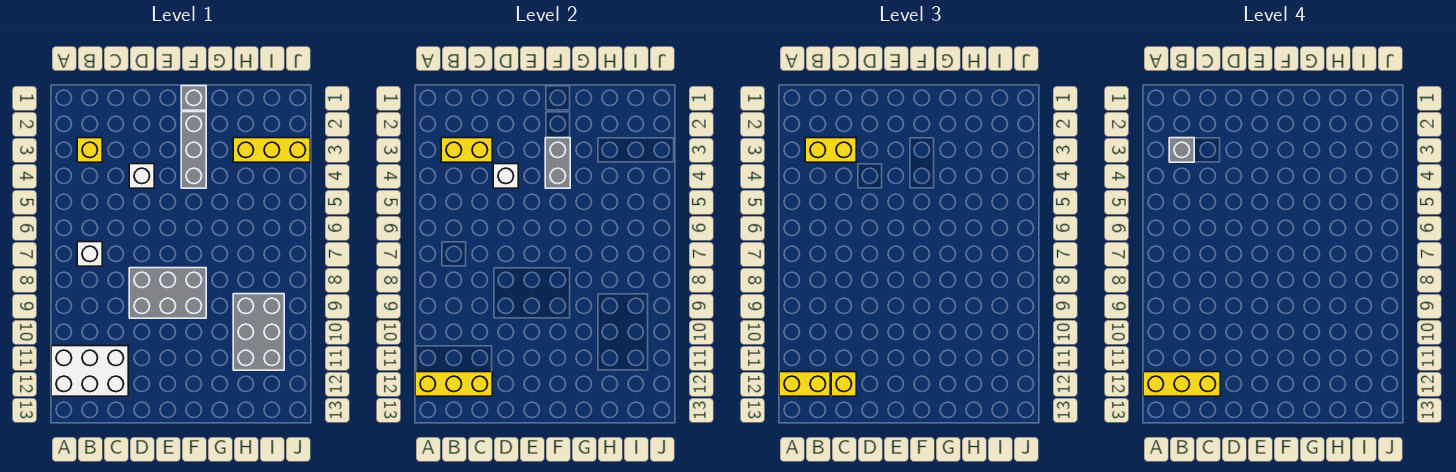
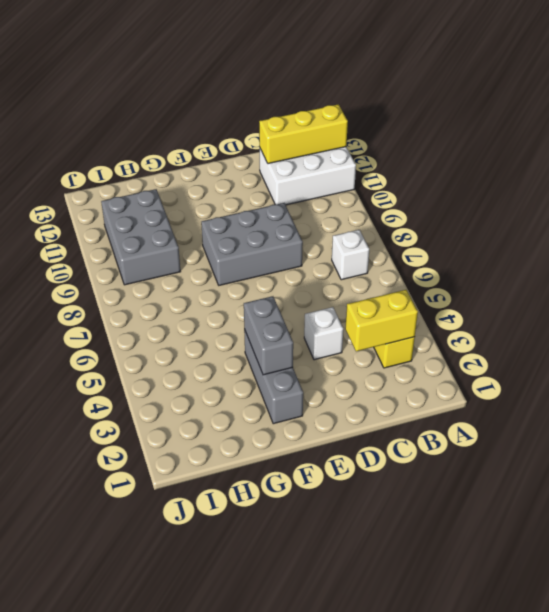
none -> grey 1x1 brick [181,86,206,110]
none -> yellow 1x3 brick [233,138,310,162]
none -> white 1x1 brick [493,164,518,188]

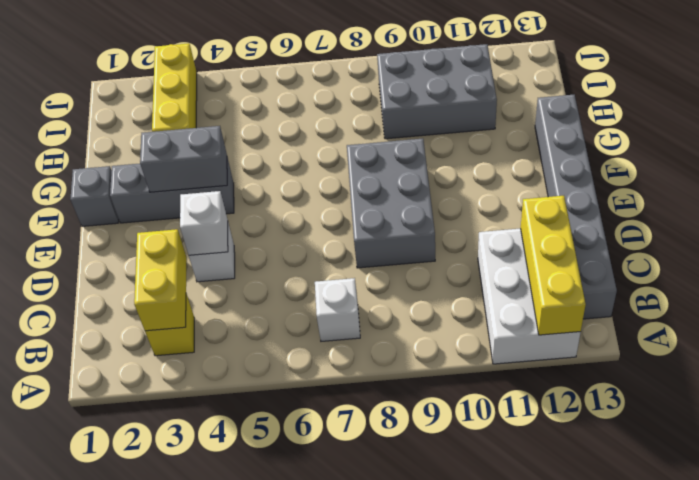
grey 1x6 brick [535,95,617,319] -> none
none -> yellow 1x2 brick [779,372,830,396]
none -> yellow 1x2 brick [805,138,856,162]
none -> yellow 1x1 brick [831,372,856,396]

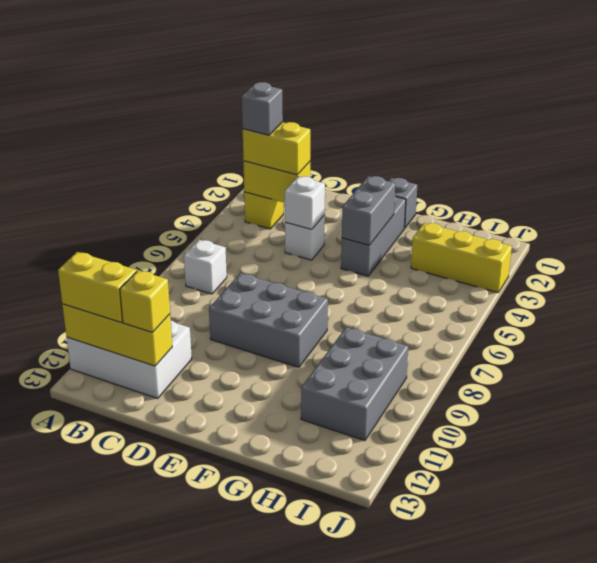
none -> yellow 1x3 brick [1143,372,1220,396]

